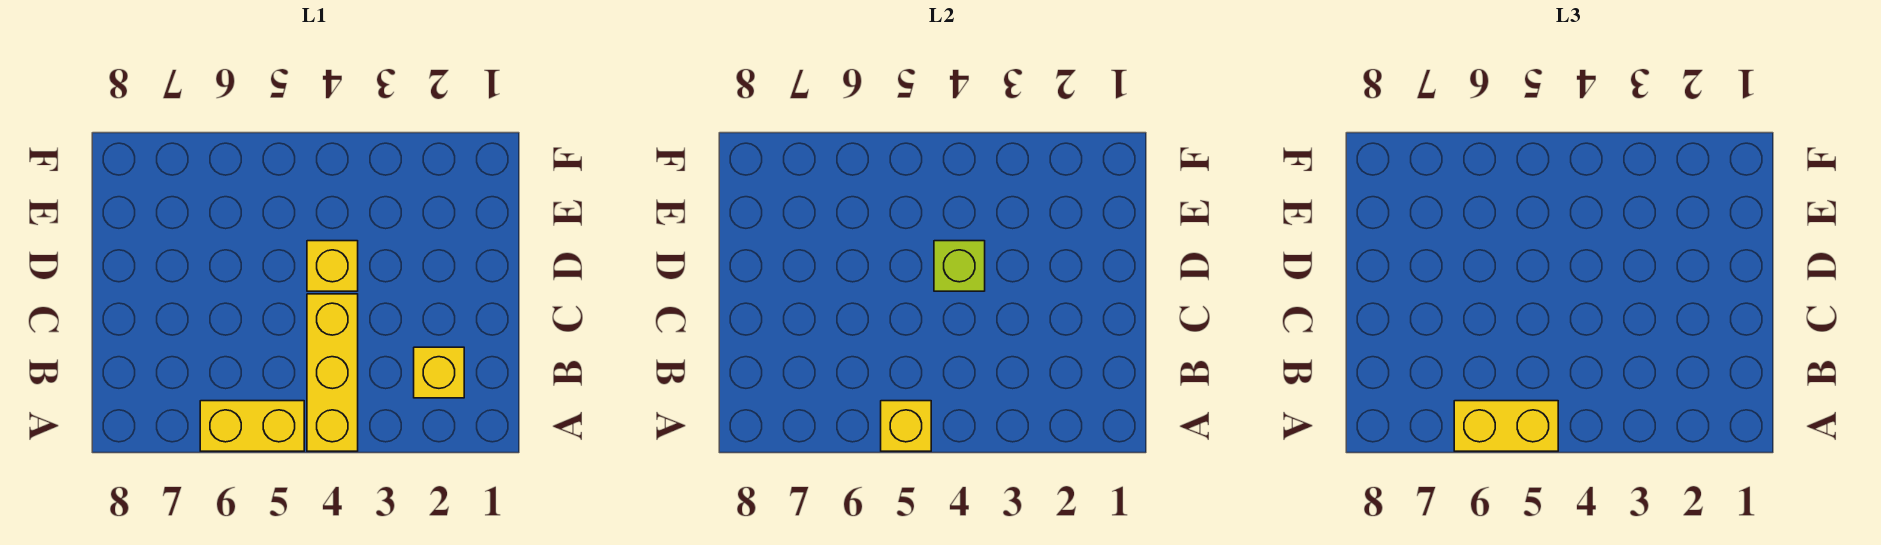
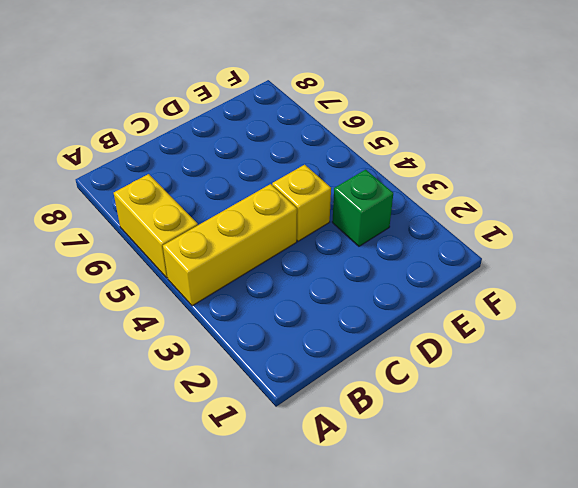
green 1x1 brick [332,170,393,246] -> none
none -> yellow 1x1 brick [414,347,464,398]
none -> yellow 1x1 brick [881,401,931,451]

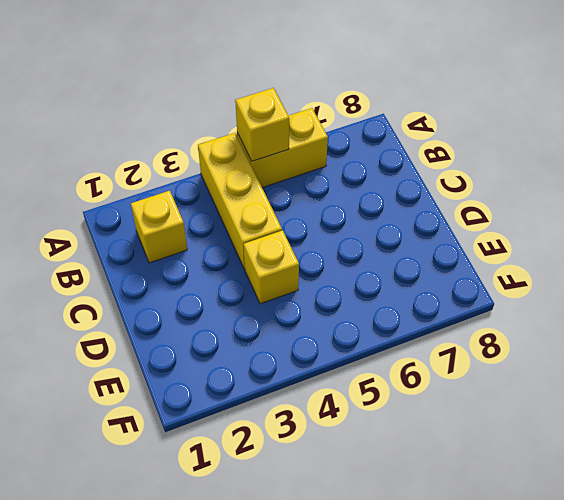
none -> lime 1x1 brick [934,241,985,291]
none -> yellow 1x2 brick [1454,401,1558,451]

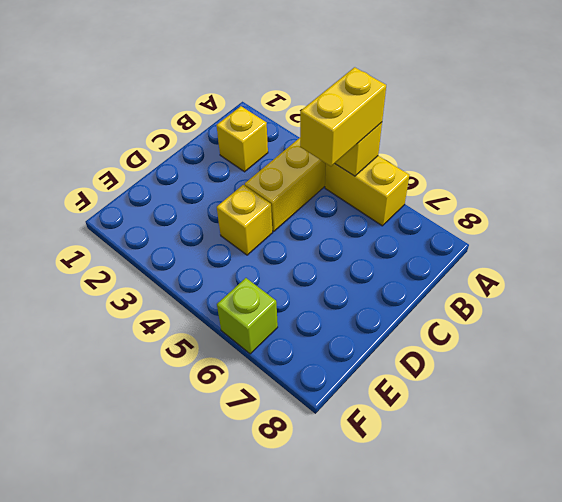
yellow 1x2 brick [300,67,386,166] -> yellow 1x2 brick turned to [1454,401,1558,451]
lime 1x1 brick [217,278,278,354] -> lime 1x1 brick moved to [934,241,985,291]

